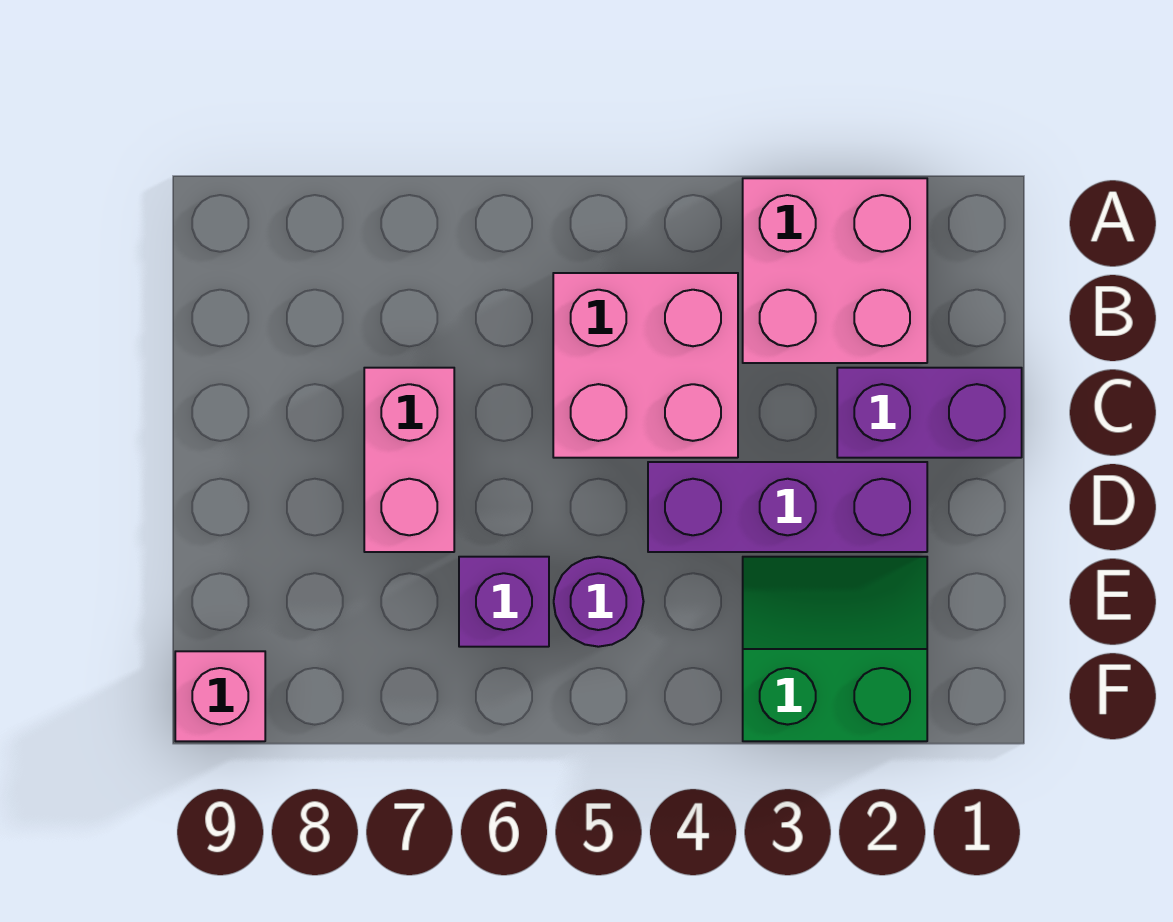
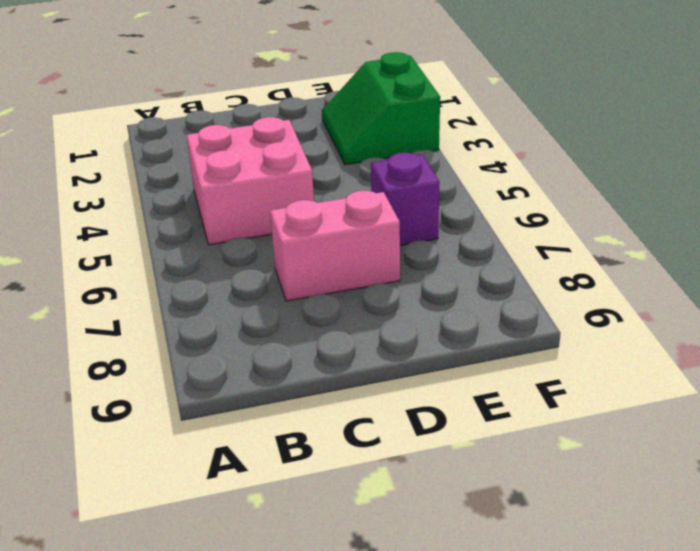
none -> pink 2x2 brick [743,178,927,363]
none -> purple 1x2 brick [837,368,1022,458]

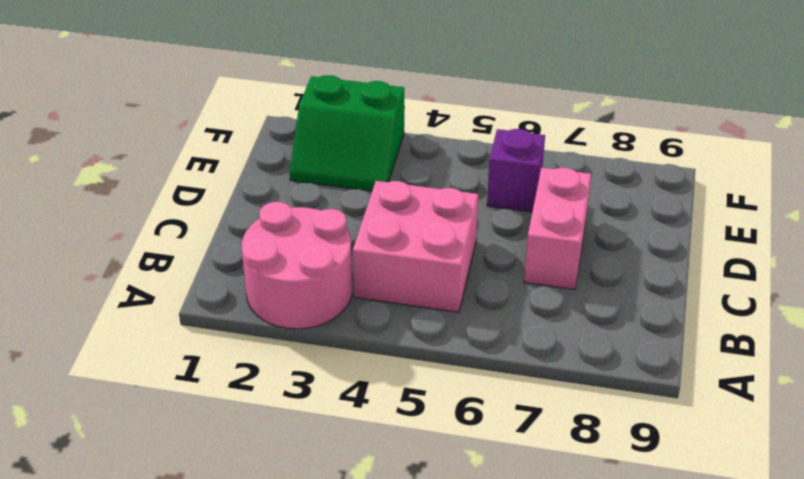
pink 2x2 round brick [242,202,352,329] -> pink 2x2 brick [743,178,927,363]
none -> purple 1x2 brick [837,368,1022,458]
none -> purple 1x3 brick [648,462,927,552]

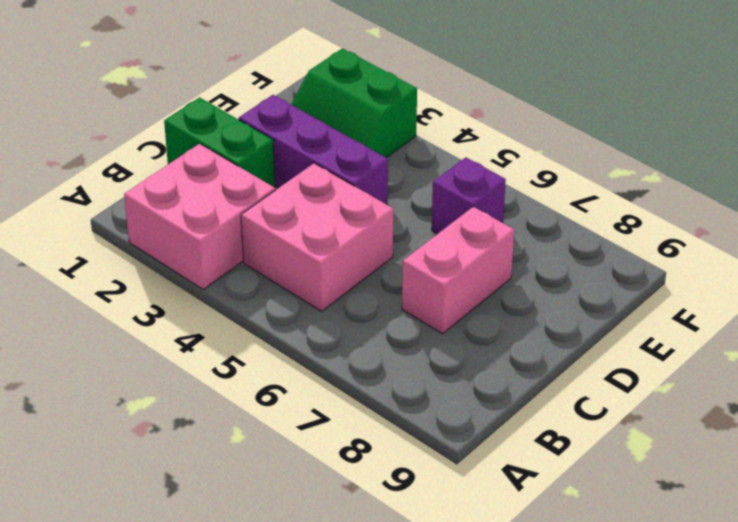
green 1x2 brick [164,97,275,188] -> purple 1x2 brick [837,368,1022,458]
none -> purple 1x1 round brick [554,557,644,647]
none -> pink 1x1 brick [175,651,265,741]

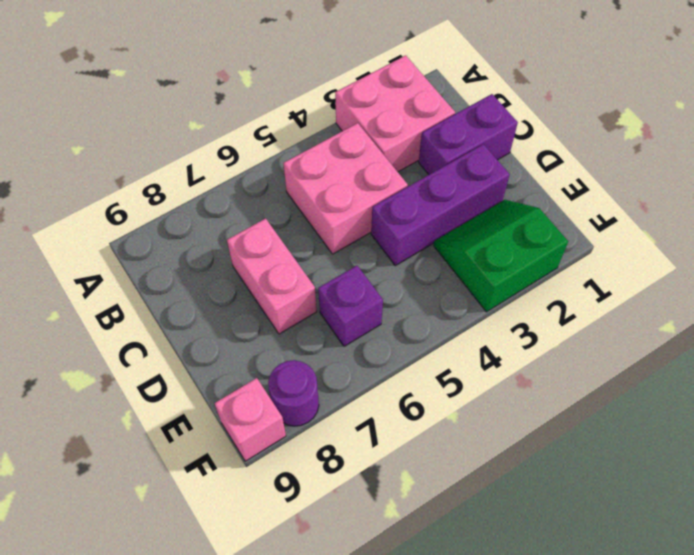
purple 1x1 round brick [268,360,319,426] -> purple 1x1 round brick moved to [554,557,644,647]

